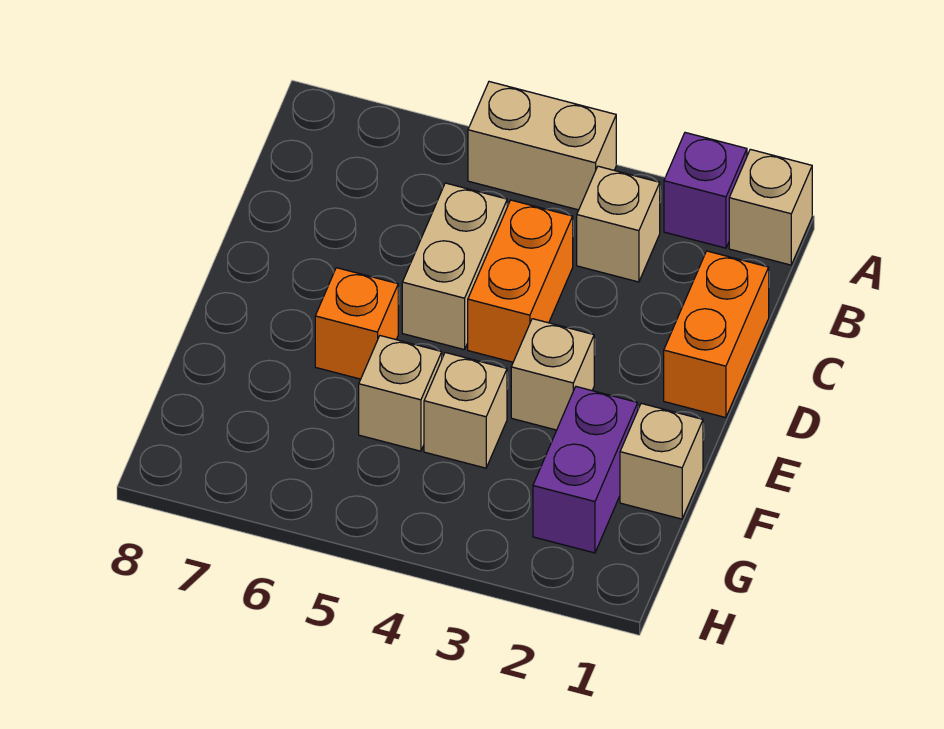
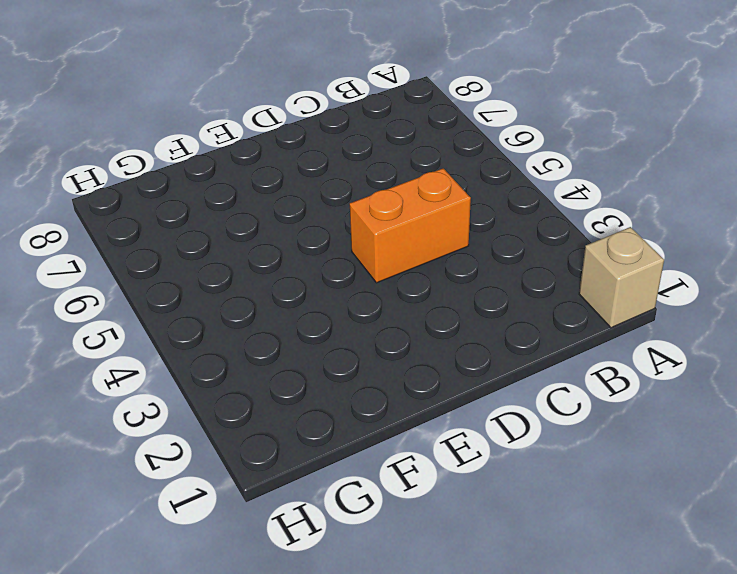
none -> purple 1x1 brick [664,133,747,248]
none -> tan 1x2 brick [468,82,616,210]
none -> tan 1x1 brick [577,166,660,282]

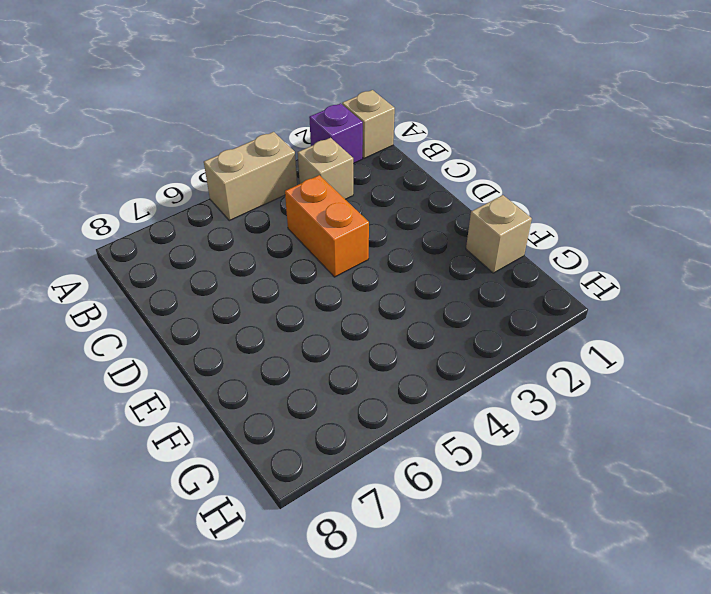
none -> orange 1x2 brick [664,251,769,418]
none -> tan 1x2 brick [402,183,507,350]
none -> tan 1x1 brick [511,319,594,430]

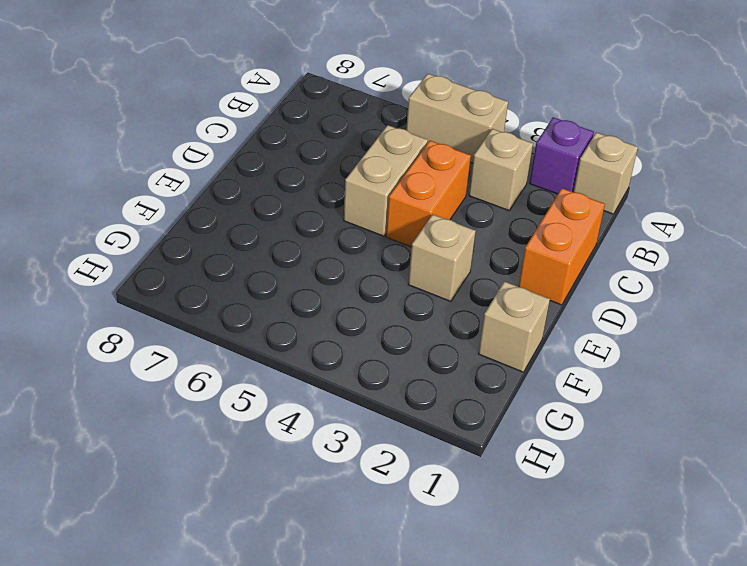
none -> orange 1x1 brick [315,268,398,379]
none -> purple 1x2 brick [533,387,638,553]
none -> tan 1x1 brick [424,353,507,468]

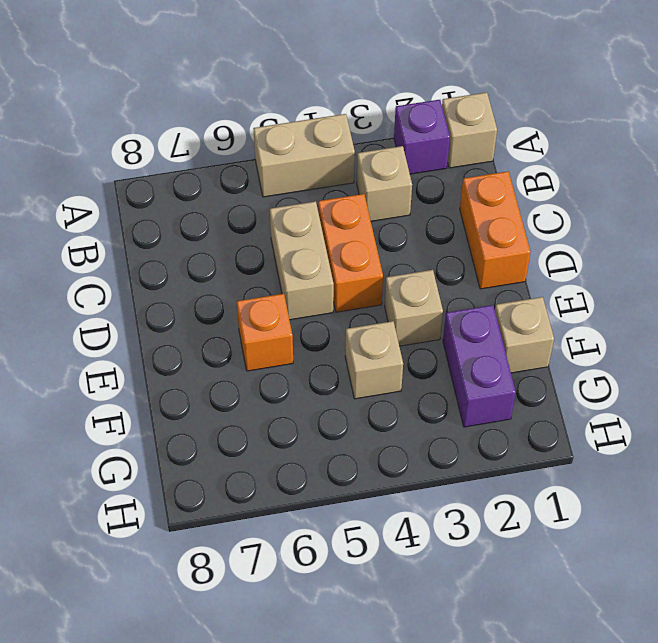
none -> tan 1x1 brick [359,336,442,451]

